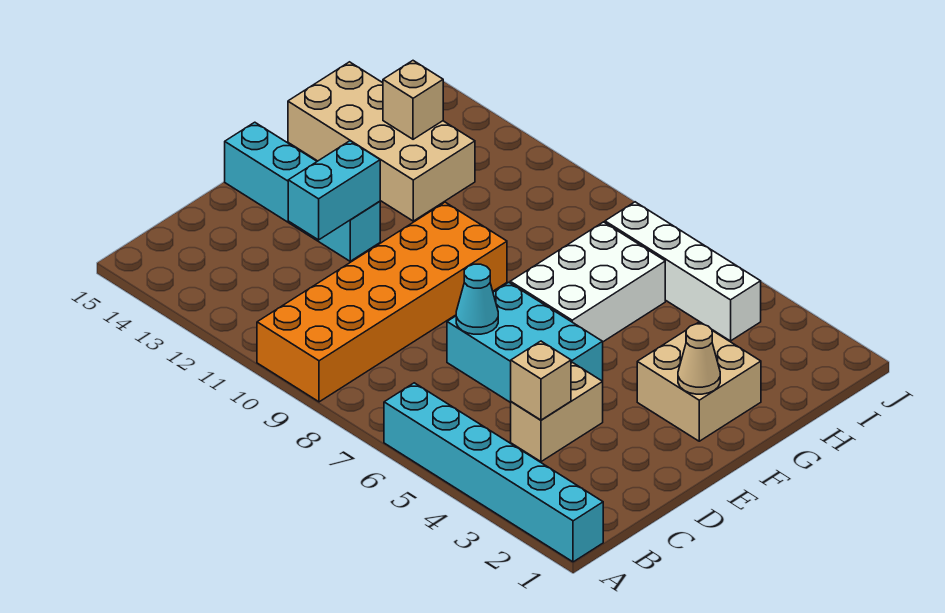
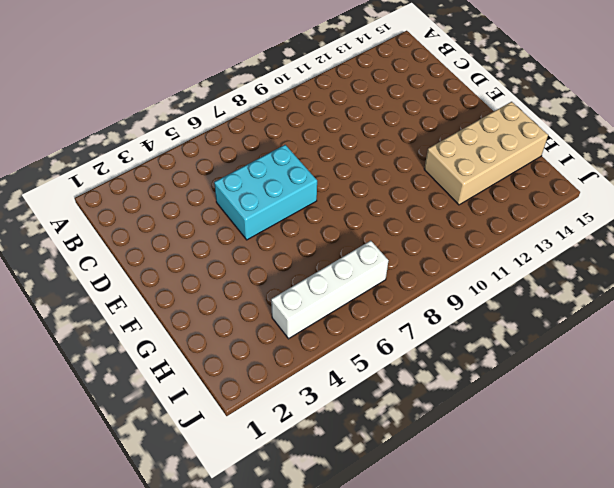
none -> cyan 1x6 brick [384,383,603,562]
none -> orange 2x6 brick [257,202,507,402]
none -> tan 1x2 brick [511,363,603,462]

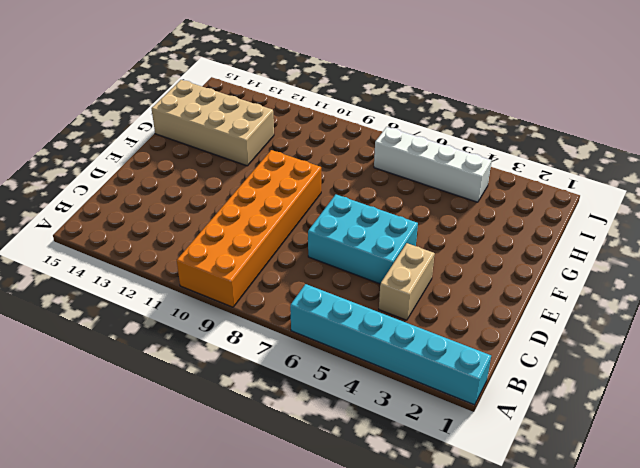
none -> cyan 1x4 brick [225,122,380,261]
none -> tan 2x2 brick [637,322,761,441]
none -> white 2x3 brick [510,222,665,342]

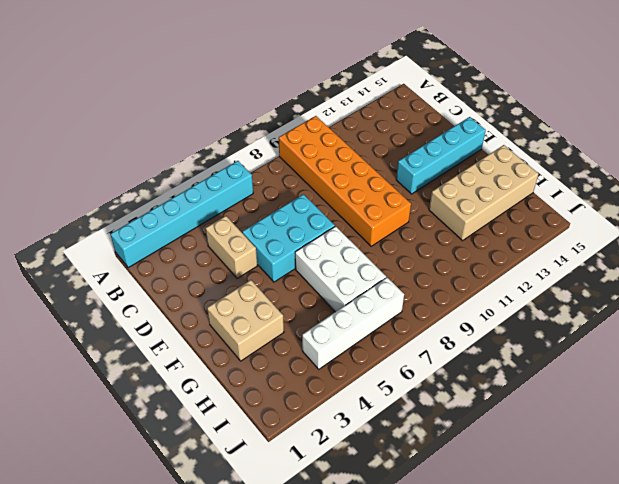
none -> tan 1x1 brick [511,341,571,420]
none -> cyan 1x1 cone [456,264,498,334]
none -> cyan 1x2 brick [288,141,380,240]

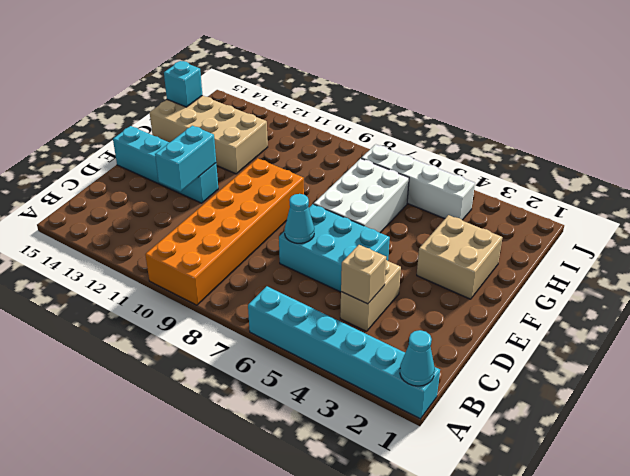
cyan 1x1 cone [400,330,435,386] -> none
cyan 1x1 brick [164,61,202,107] -> none
none -> tan 1x1 cone [678,324,720,394]
none -> tan 1x1 brick [383,61,443,139]

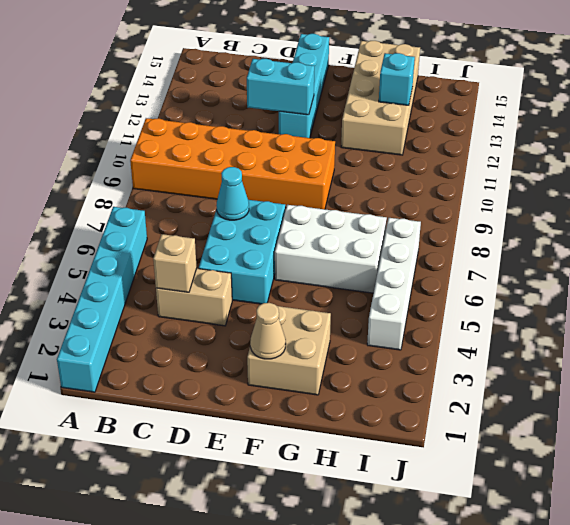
cyan 1x1 brick [379,53,415,105] -> tan 1x1 brick [383,61,443,139]

